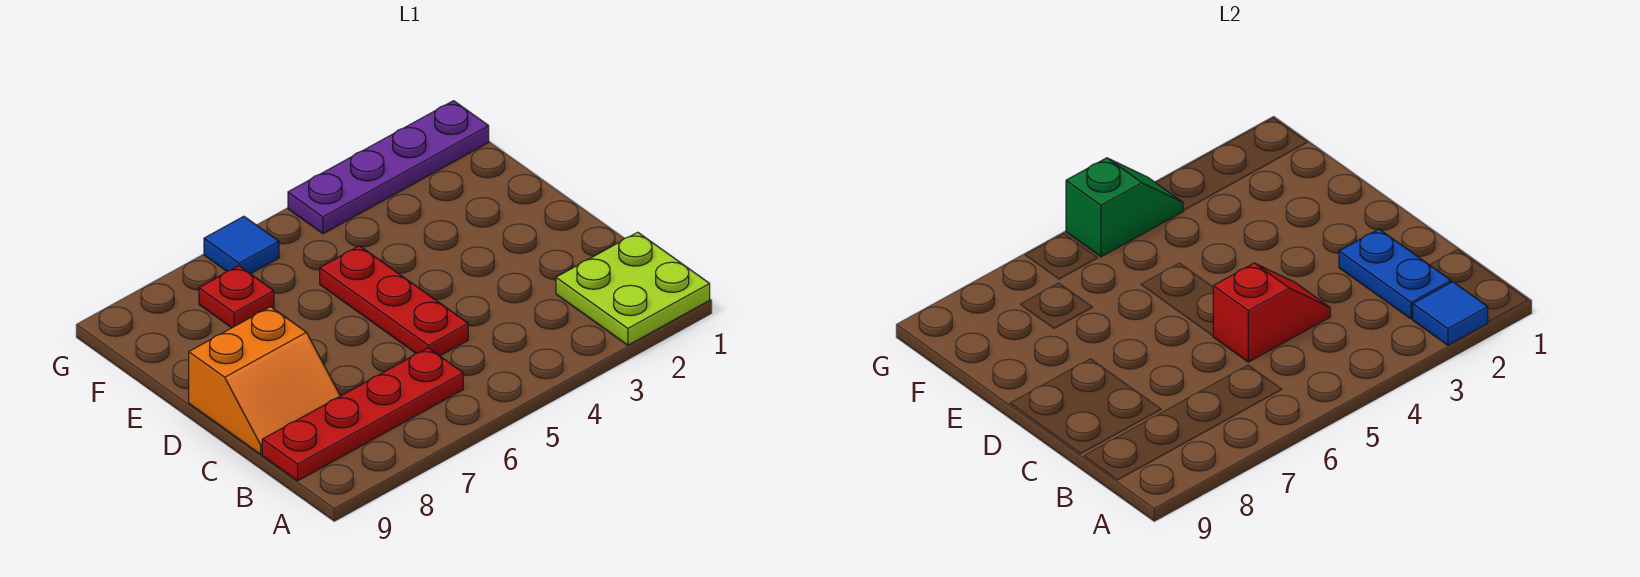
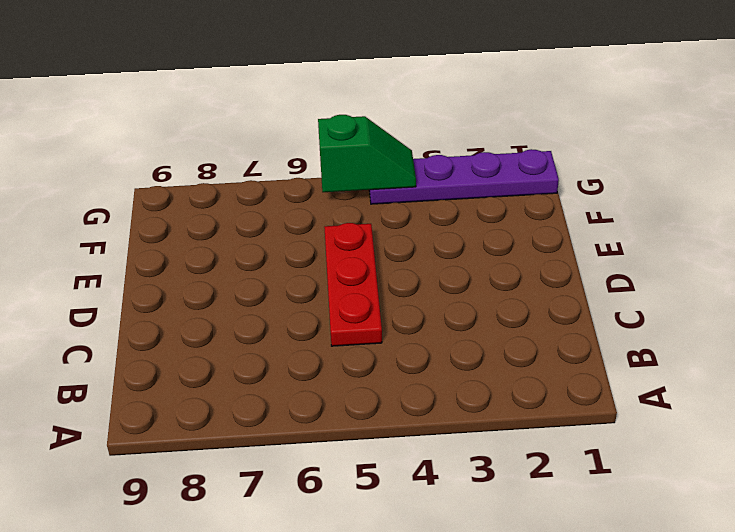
none -> lime 2x2 plate [556,232,710,345]
none -> red 1x4 plate [262,348,463,481]

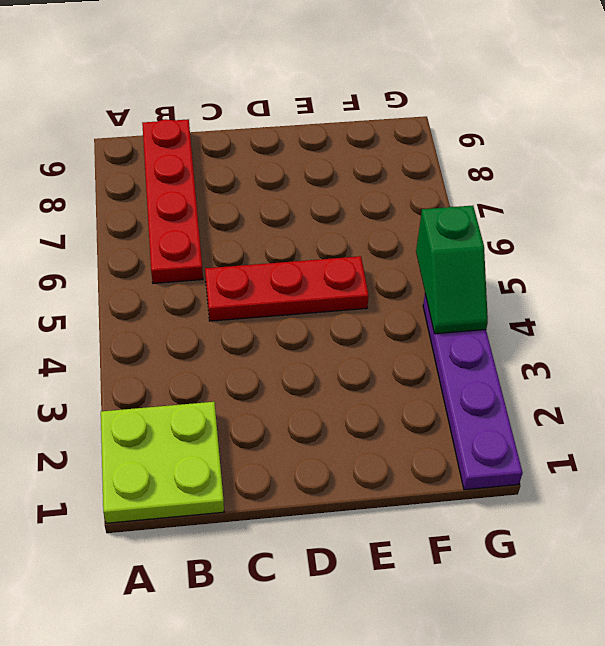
none -> orange 2x2 slope [189,307,340,454]
none -> red 1x1 plate [199,266,274,328]

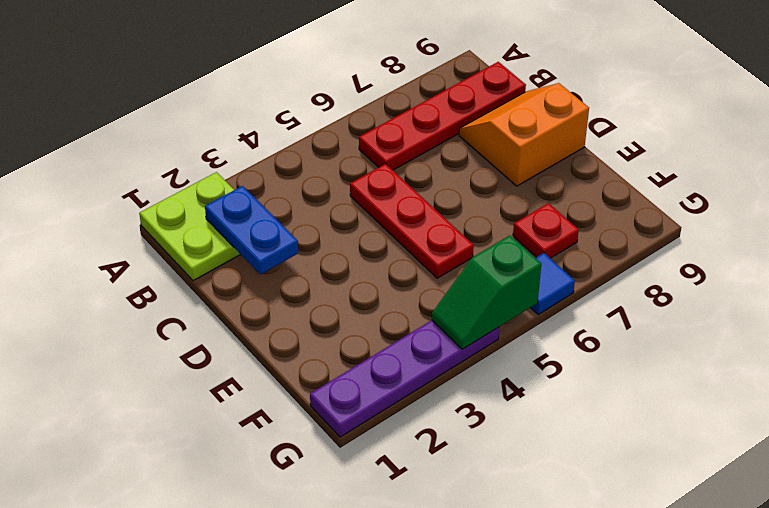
none -> blue 1x1 tile [1413,282,1488,345]
none -> red 1x2 slope [1213,263,1330,362]

